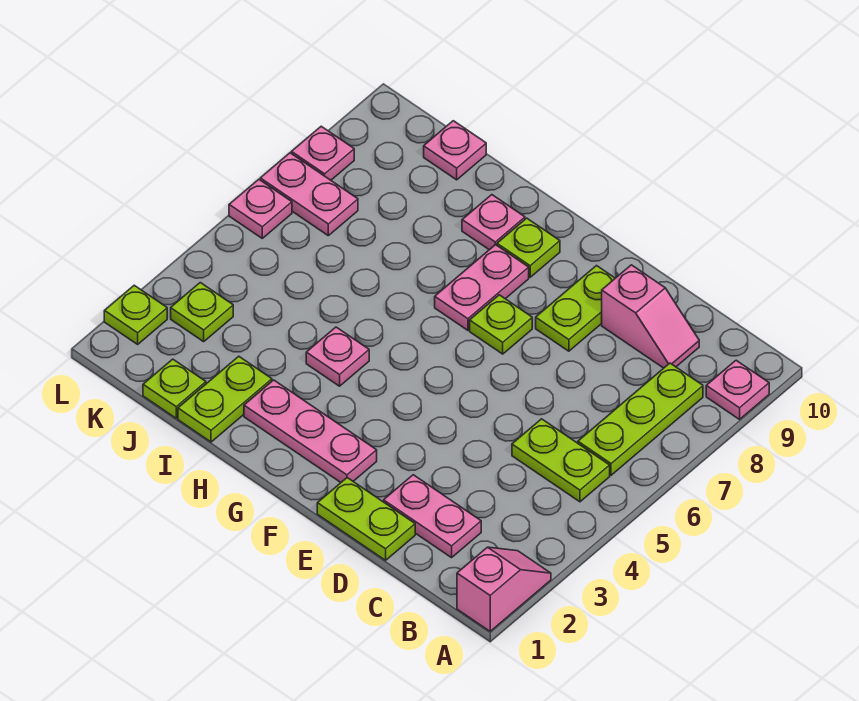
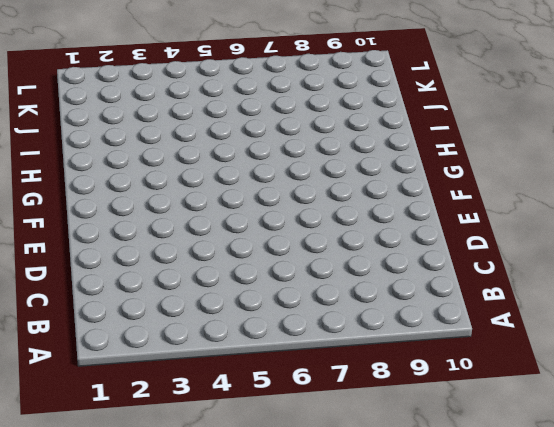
none -> pink 1x2 slope [457,547,551,631]
none -> pink 1x1 plate [706,360,769,419]
none -> lime 1x2 plate [512,419,610,502]

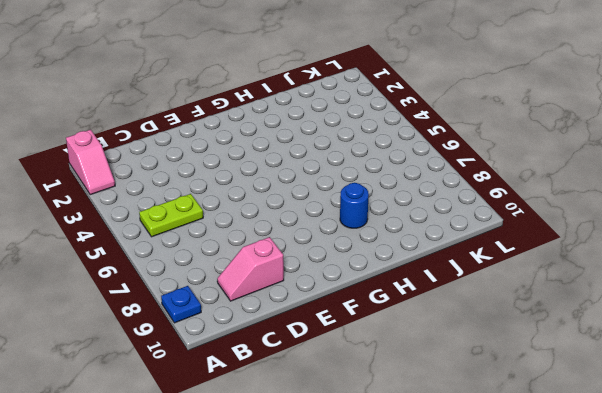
blue 1x1 plate [161,286,201,323] -> pink 1x1 plate [706,360,769,419]
blue 1x1 round brick [340,183,369,228] -> none
none -> lime 1x3 plate [578,363,703,475]
none -> pink 1x2 plate [384,475,481,558]
none -> lime 1x2 plate [317,478,415,560]

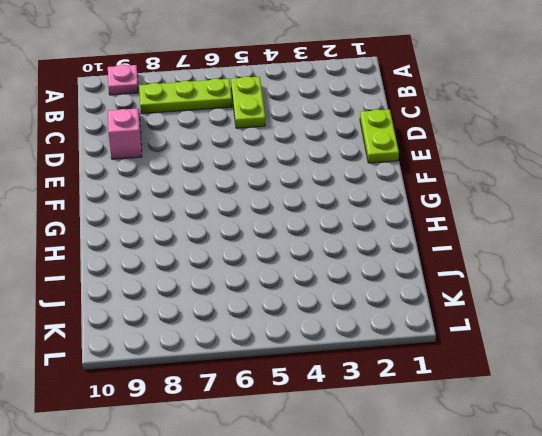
none -> pink 1x2 slope [457,547,551,631]
none -> pink 1x2 plate [384,475,481,558]
none -> lime 1x2 plate [536,266,615,351]

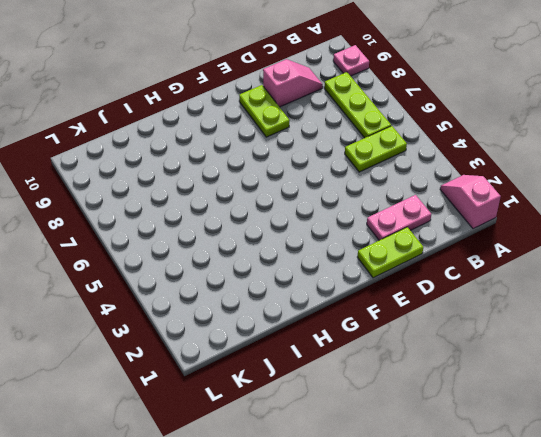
none -> pink 1x3 plate [244,380,377,482]
none -> lime 1x1 plate [470,295,532,354]
none -> pink 1x2 plate [435,245,529,330]

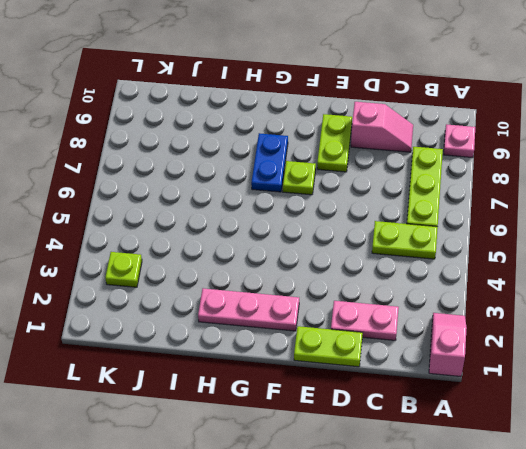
blue 1x2 plate [251,133,288,192] -> pink 1x2 plate [435,245,529,330]
none -> lime 1x1 plate [497,218,560,277]
none -> pink 1x1 plate [306,327,369,386]
none -> pink 1x1 plate [462,195,525,250]

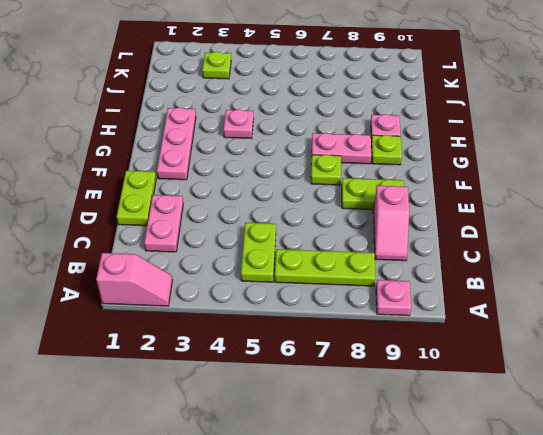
none -> lime 1x2 plate [178,356,272,442]
none -> lime 1x1 plate [143,359,206,418]
none -> pink 1x1 plate [424,121,486,180]

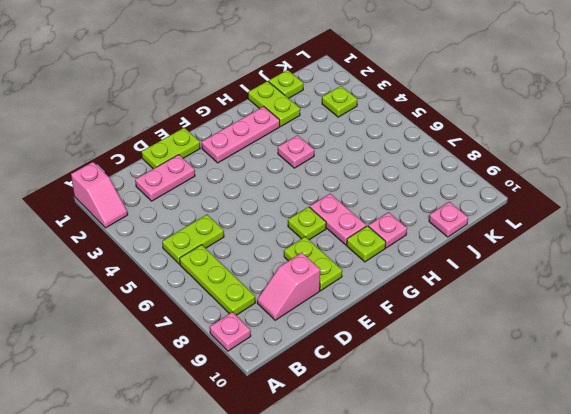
none -> pink 1x2 plate [260,153,358,236]
none -> lime 1x1 plate [104,285,167,344]
none -> pink 1x1 plate [229,179,292,238]

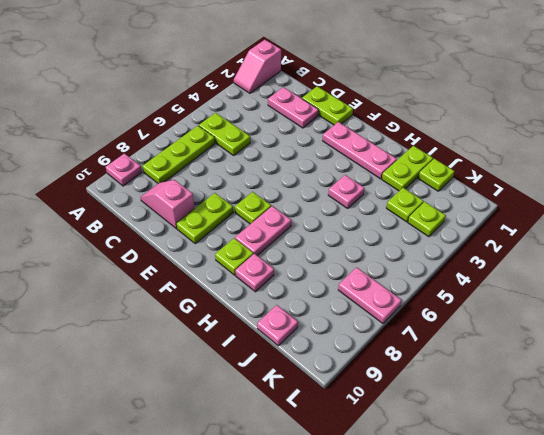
lime 1x1 plate [386,188,424,222] -> lime 1x1 plate moved to [104,285,167,344]
none -> pink 1x1 plate [229,179,292,238]
none -> pink 1x1 plate [291,126,354,180]

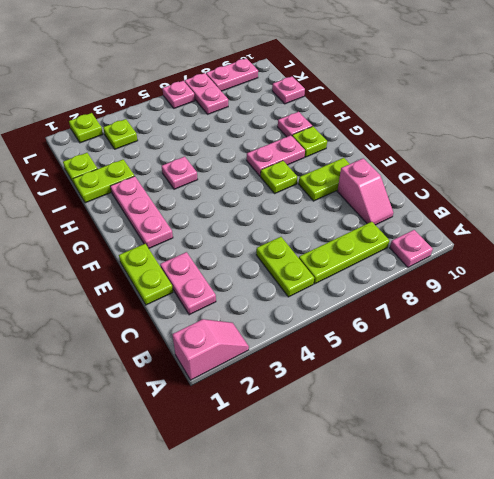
pink 1x2 plate [206,58,258,91] -> pink 1x1 plate [291,126,354,180]

